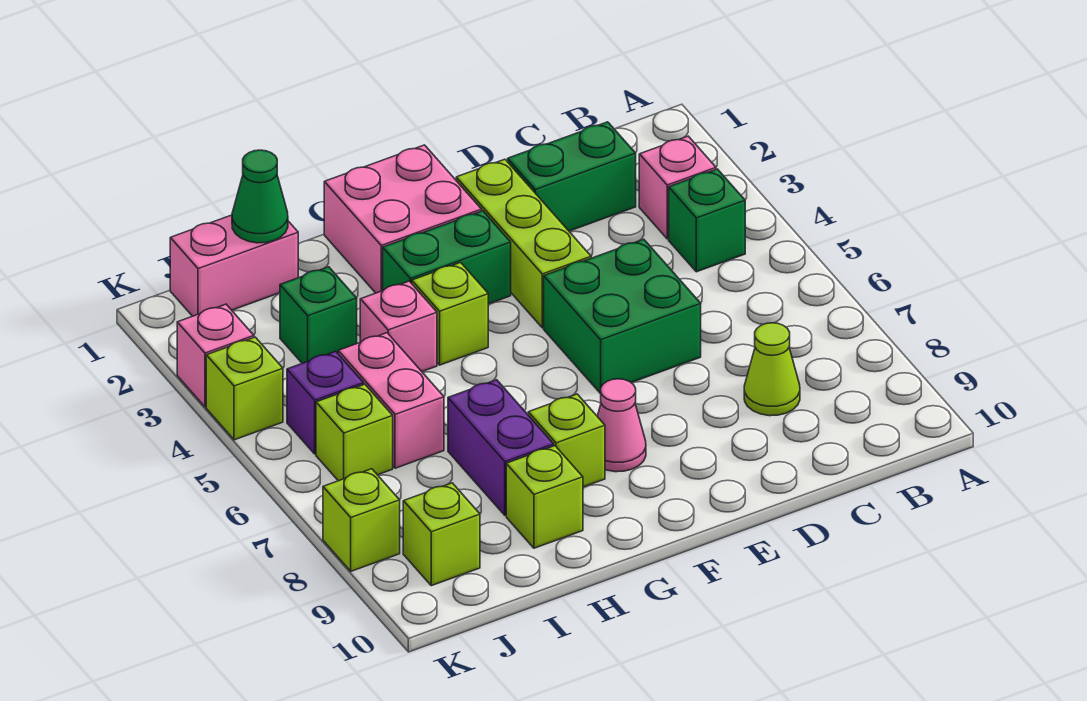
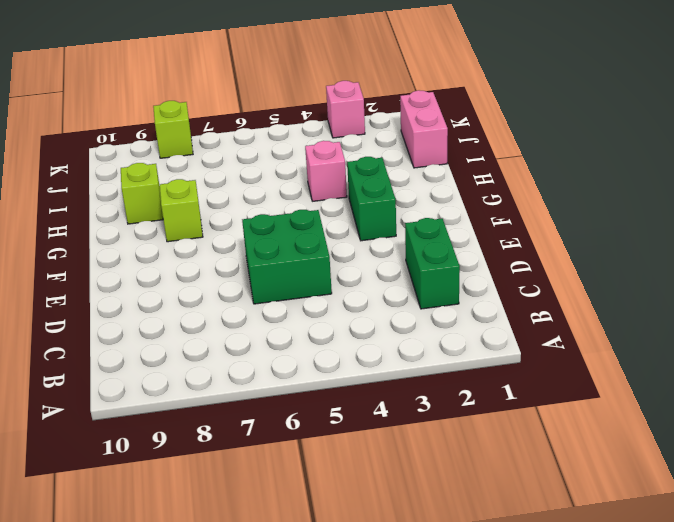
none -> pink 1x1 brick [639,136,716,239]
none -> green 1x1 brick [669,169,745,272]
none -> lime 1x1 cone [744,323,800,416]

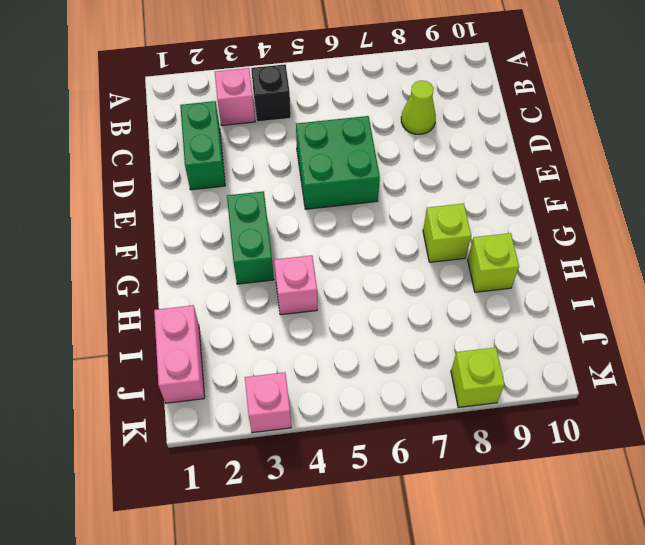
black 1x1 brick [251,64,291,122] -> green 1x1 brick [669,169,745,272]
none -> lime 1x3 brick [456,159,591,328]
none -> pink 2x2 brick [324,145,482,293]
none -> pink 1x1 cone [597,379,646,472]

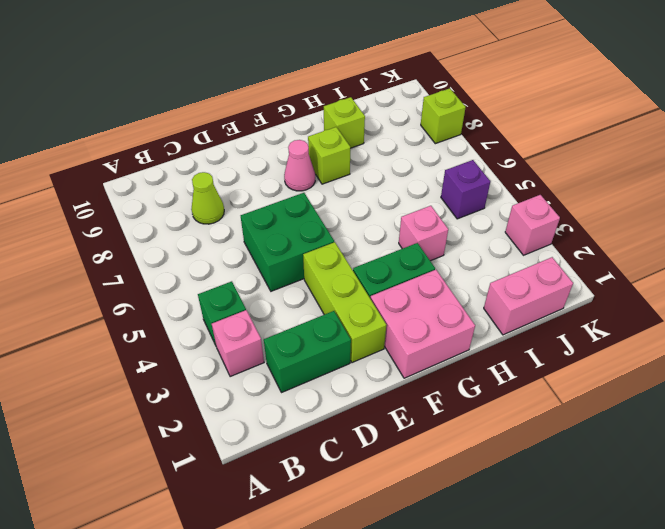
none -> lime 1x1 brick [412,262,488,365]
none -> purple 1x2 brick [448,380,554,515]
none -> green 1x1 brick [280,267,357,363]

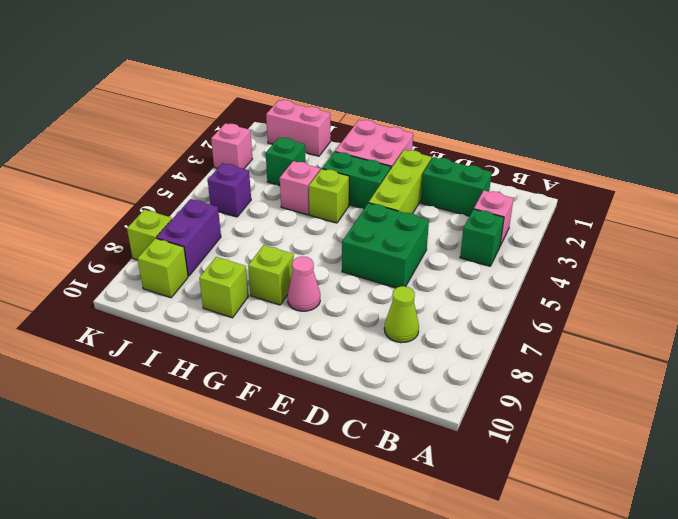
purple 1x2 brick [156,199,221,276] -> purple 1x2 brick moved to [448,380,554,515]
none -> pink 1x2 brick [338,333,444,468]
none -> lime 1x1 brick [316,384,393,481]
none -> lime 1x1 brick [206,337,283,440]

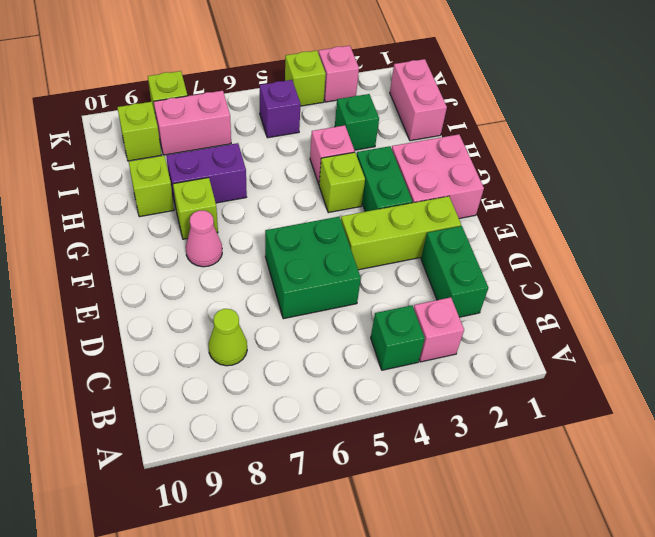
pink 1x2 brick [154,91,231,155] -> pink 1x2 brick moved to [338,333,444,468]
none -> lime 1x1 brick [316,384,393,481]
none -> green 1x1 cone [232,150,288,243]

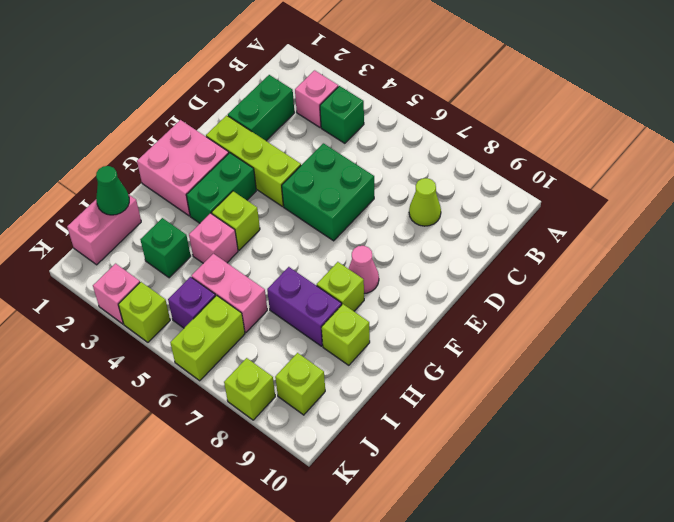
lime 1x2 brick [170,295,245,381] -> lime 1x1 brick [316,384,393,481]

